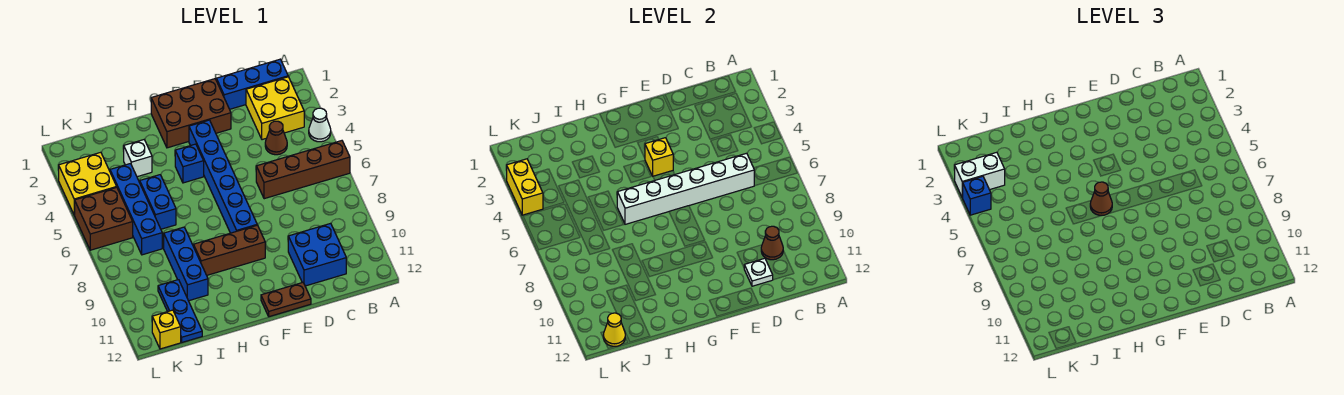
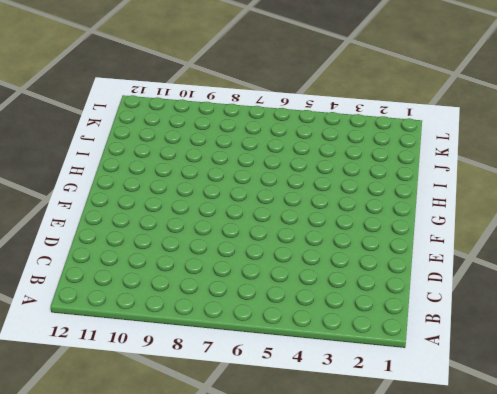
none -> white 1x1 cone [309,108,331,142]
none -> brown 1x4 brick [256,141,350,199]
none -> blue 1x3 brick [216,59,288,109]

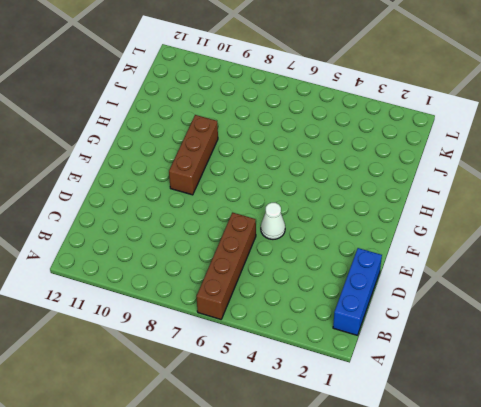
white 1x1 cone [261,203,285,239] -> white 1x1 cone moved to [309,108,331,142]
none -> yellow 2x2 brick [246,77,304,140]
none -> brown 1x1 cone [265,121,287,155]
none -> blue 2x2 brick [288,223,346,286]

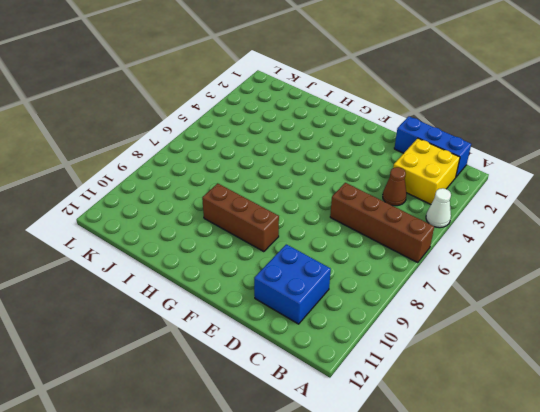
none -> brown 2x3 brick [151,79,231,148]
none -> brown 1x2 plate [261,283,311,317]
none -> blue 1x6 brick [189,120,257,233]

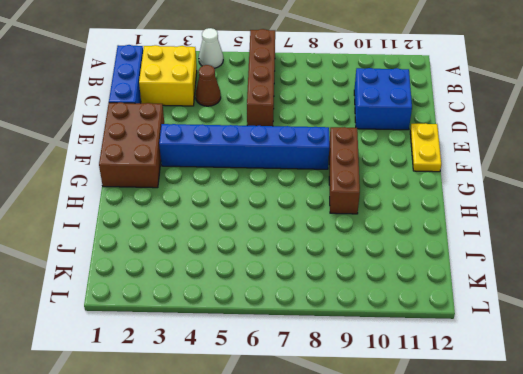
yellow 1x2 plate [410,123,441,172] -> brown 1x2 plate [261,283,311,317]
none -> blue 1x1 brick [175,144,204,183]
none -> white 1x1 brick [124,139,152,177]
none -> blue 1x2 brick [140,175,176,229]

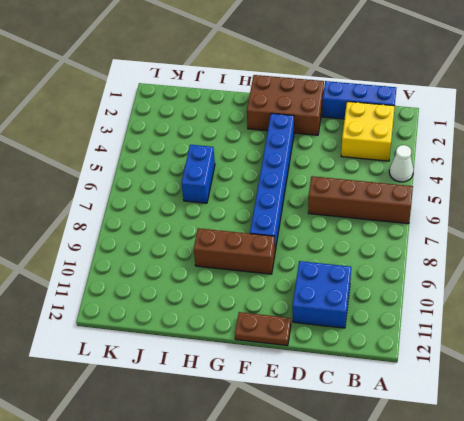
none -> brown 1x1 cone [265,121,287,155]
none -> blue 1x1 brick [175,144,204,183]
none -> white 1x1 brick [124,139,152,177]

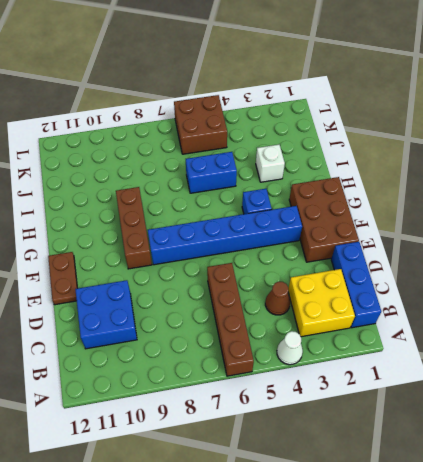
none -> blue 1x3 brick [164,227,208,301]
none -> blue 1x4 brick [110,164,162,255]
none -> blue 1x3 plate [158,280,202,342]

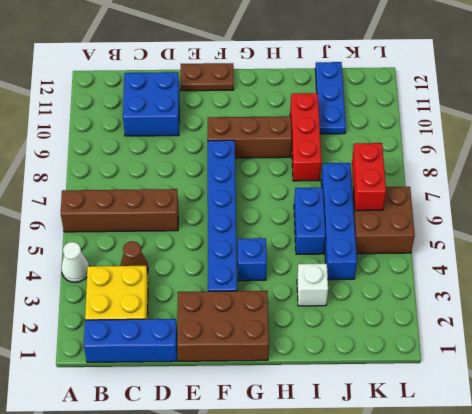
red 1x3 brick [290,93,322,181] -> blue 1x3 brick [164,227,208,301]
red 1x2 brick [352,143,386,211] -> none
none -> yellow 2x2 brick [59,152,116,215]
none -> yellow 1x1 brick [152,310,181,349]
none -> white 1x6 brick [617,153,754,224]

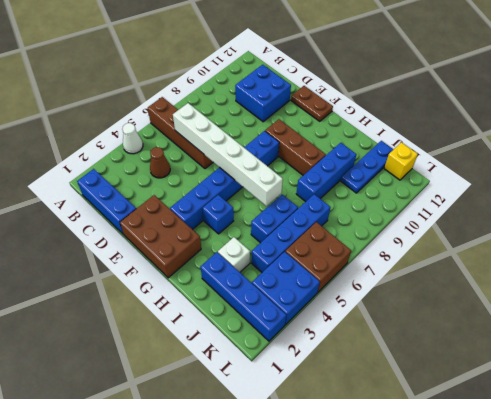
blue 1x4 brick [200,252,286,341] -> none
blue 2x2 brick [252,252,320,324] -> yellow 2x2 brick [59,152,116,215]
none -> yellow 2x2 brick [246,77,304,140]
none -> brown 1x1 cone [761,226,783,260]
none -> white 1x1 plate [744,258,773,286]

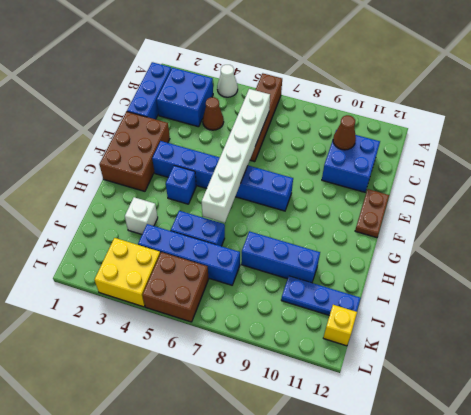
blue 2x2 brick [157,68,213,127] -> yellow 2x2 brick [246,77,304,140]
none -> brown 1x3 brick [193,225,265,275]
none -> white 1x1 plate [744,258,773,286]
none -> yellow 1x1 brick [645,138,673,176]

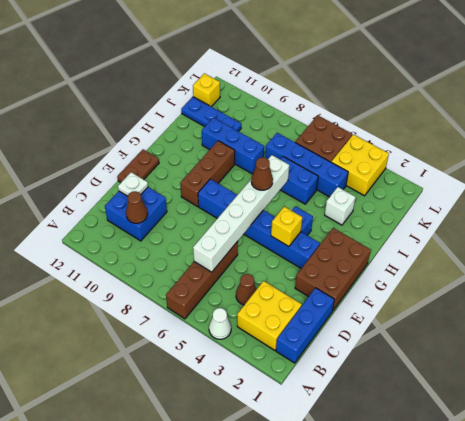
none -> yellow 1x1 cone [603,313,625,346]
none -> yellow 1x2 brick [507,159,543,215]
none -> white 1x2 brick [955,152,1005,197]

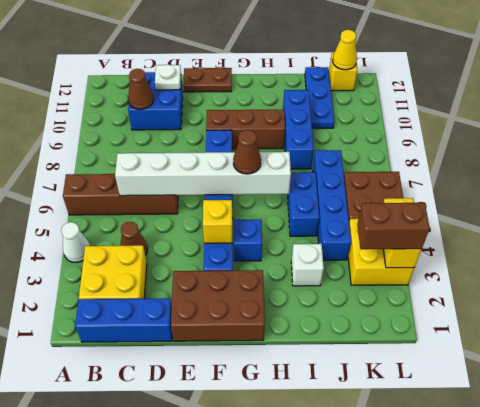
brown 1x2 brick [357,203,430,249] -> white 1x2 brick [955,152,1005,197]
none -> blue 1x1 brick [962,176,991,215]

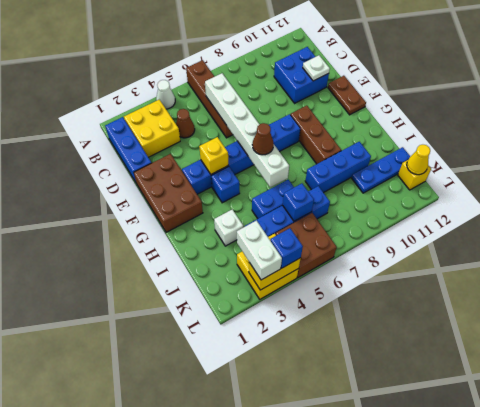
blue 1x1 brick [283,184,314,221] -> none
none -> brown 1x1 cone [761,226,783,260]

